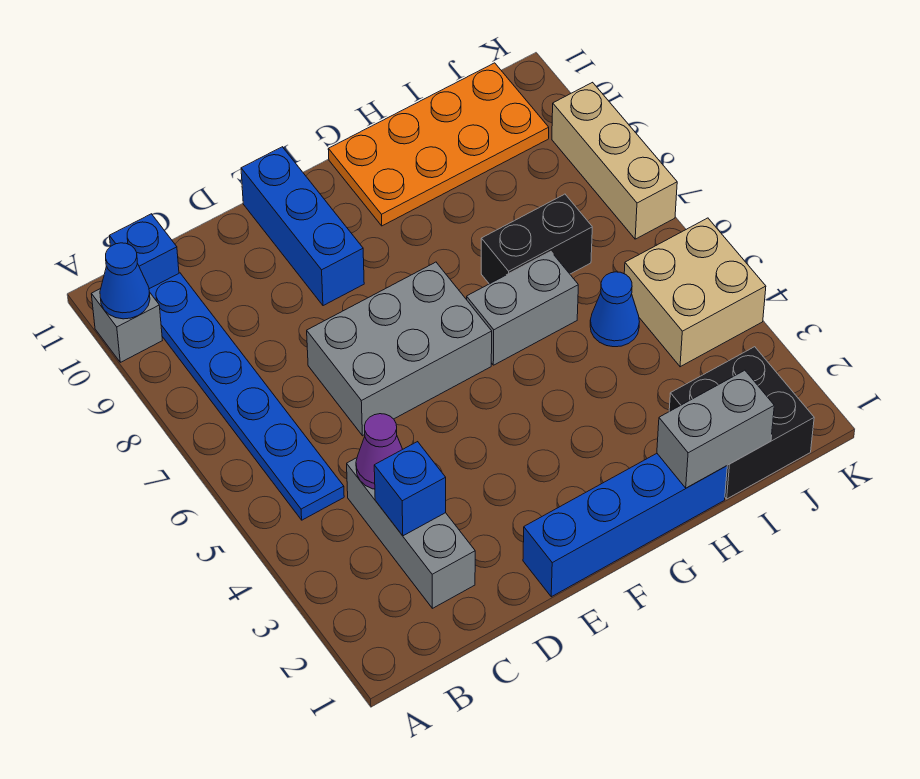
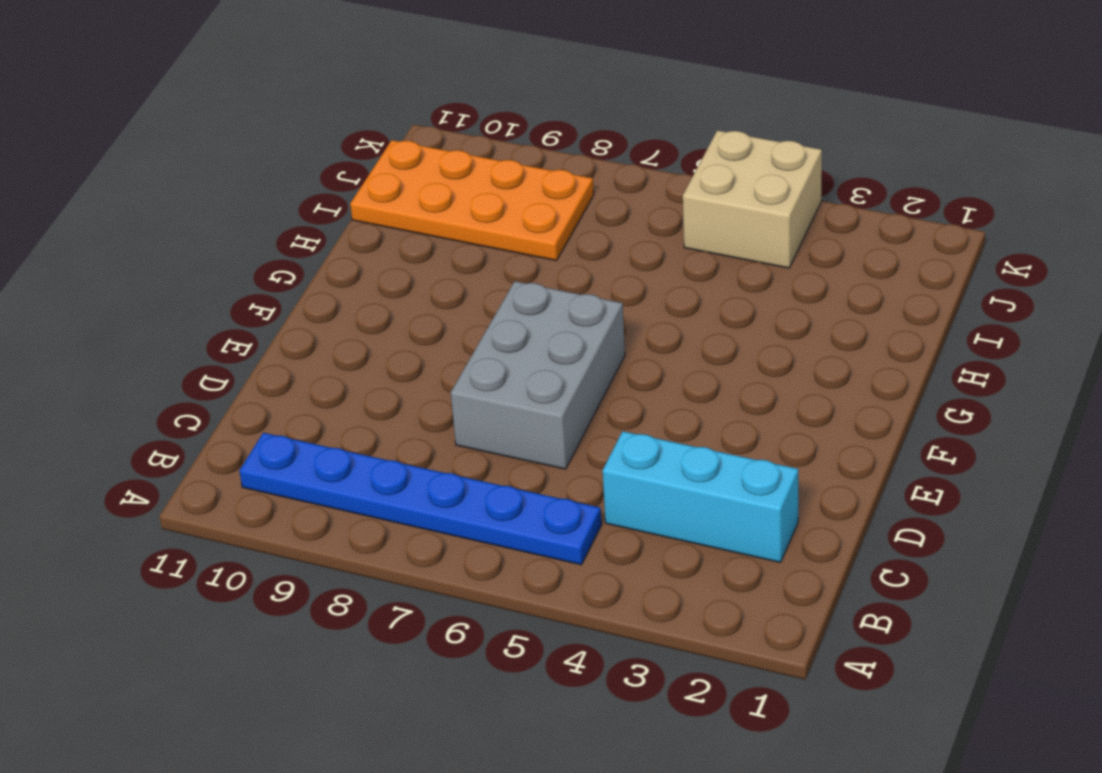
cyan 1x3 brick [603,431,798,562] -> grey 1x3 brick [347,458,475,608]
orange 2x4 plate [350,140,594,261] -> orange 2x4 plate turned to [328,63,549,226]
none -> grey 1x1 brick [91,289,162,362]
none -> blue 1x1 brick [110,214,179,289]
none -> blue 1x4 brick [523,454,727,597]

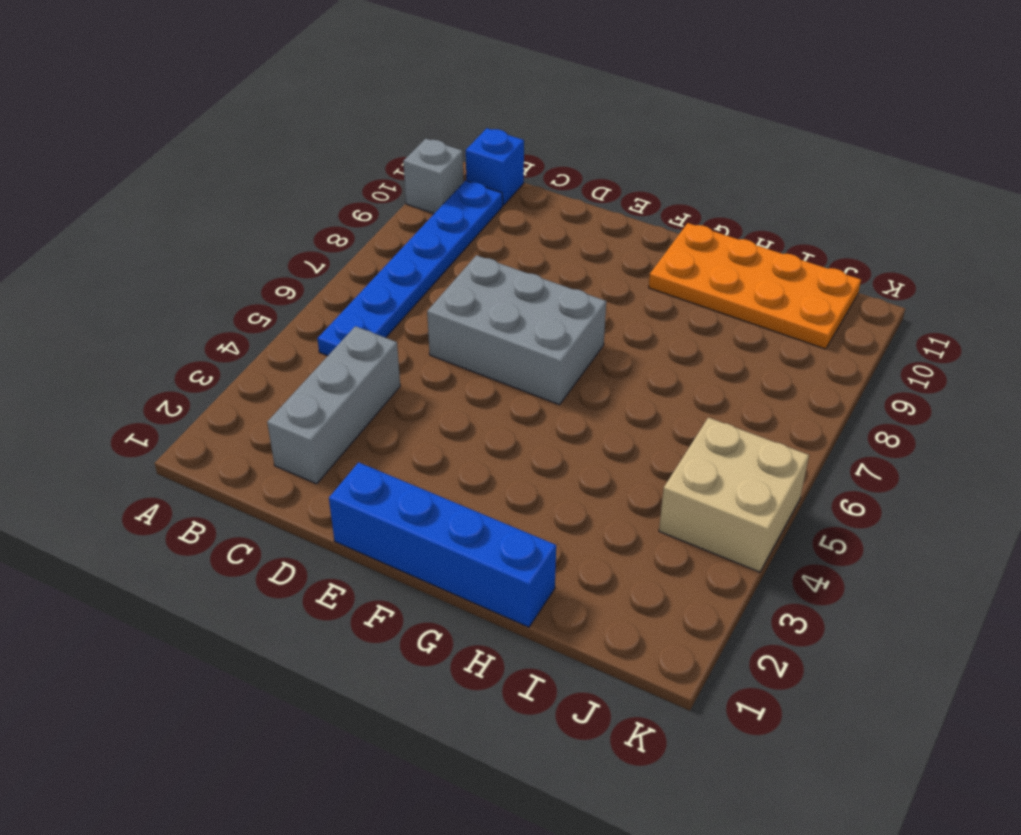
none -> blue 1x3 brick [241,147,364,306]
none -> grey 1x2 brick [467,252,578,365]
none -> black 1x2 brick [481,194,592,284]

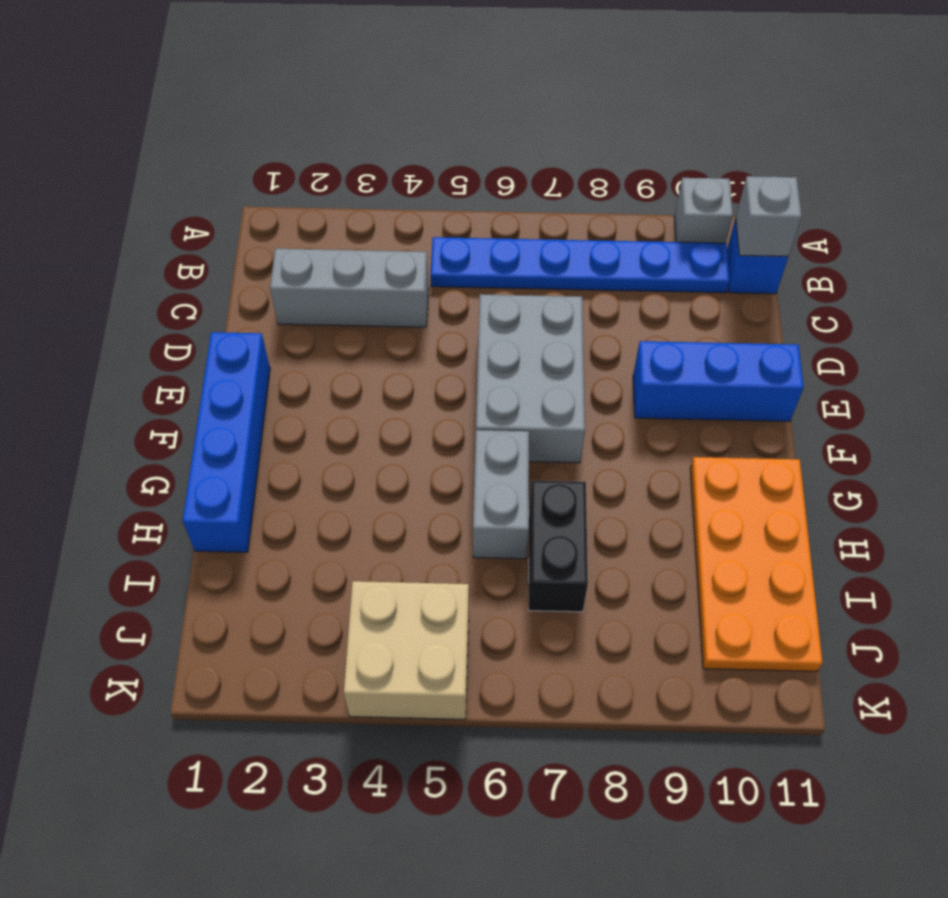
grey 1x1 brick [736,176,802,256] -> none
none -> black 2x2 brick [669,347,814,499]
none -> blue 1x1 cone [590,272,639,347]
none -> tan 1x3 brick [552,82,677,239]

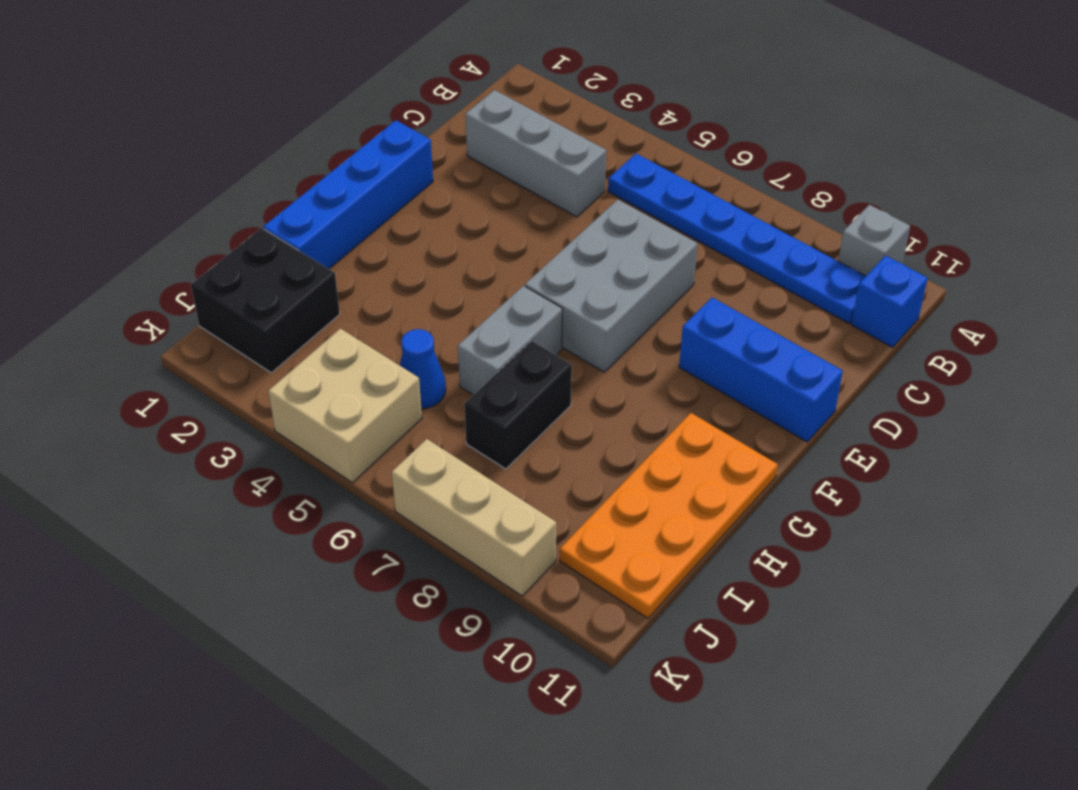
none -> blue 1x1 cone [100,243,150,319]
none -> blue 1x1 brick [374,442,446,536]
none -> purple 1x1 cone [356,414,403,489]

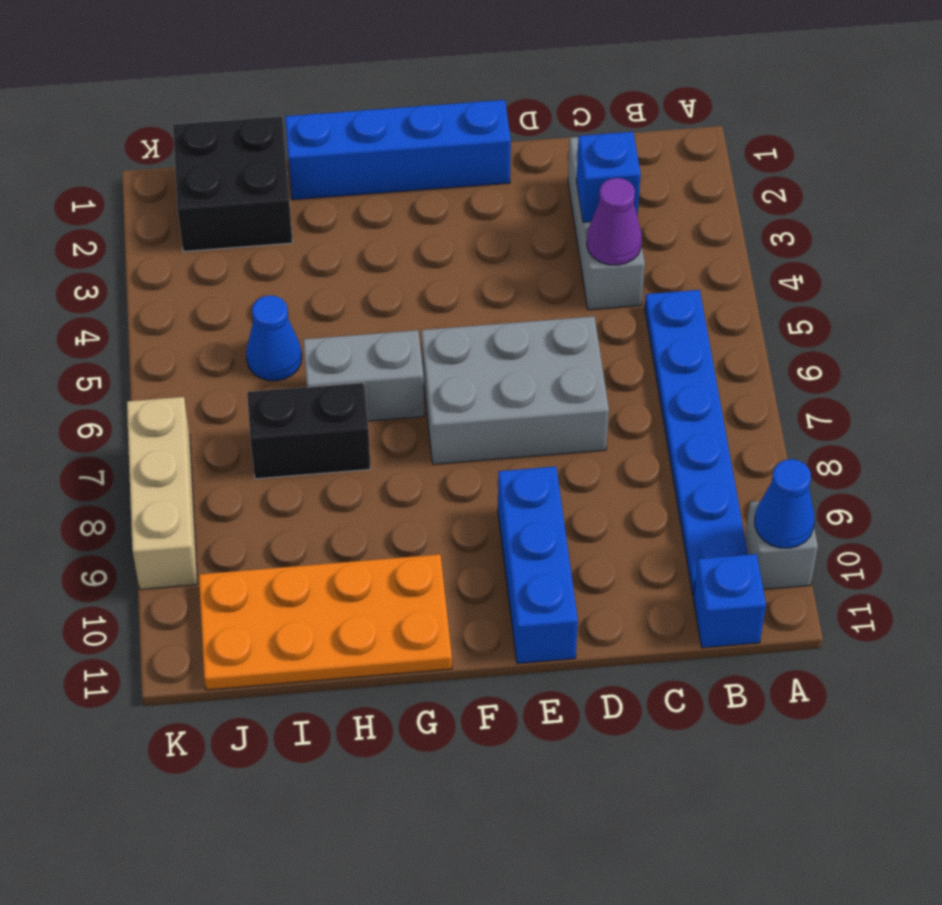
none -> tan 2x2 brick [624,218,766,367]
none -> grey 1x2 brick [657,370,774,488]

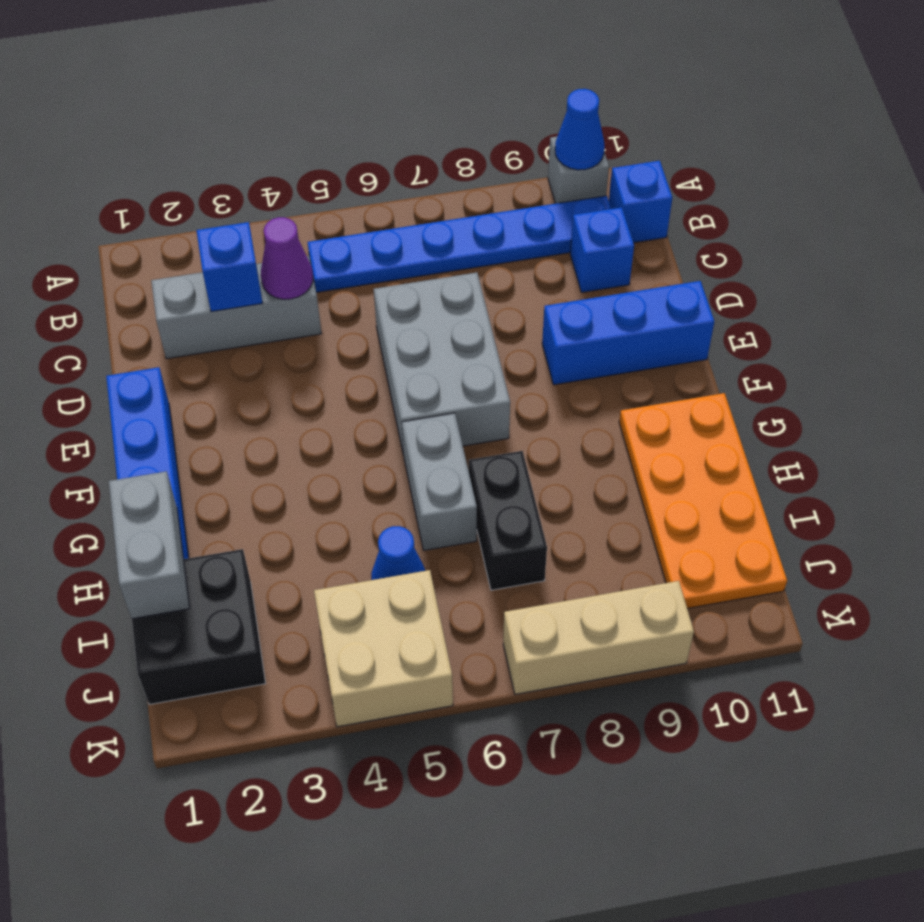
blue 1x1 brick [570,207,634,292] -> none

